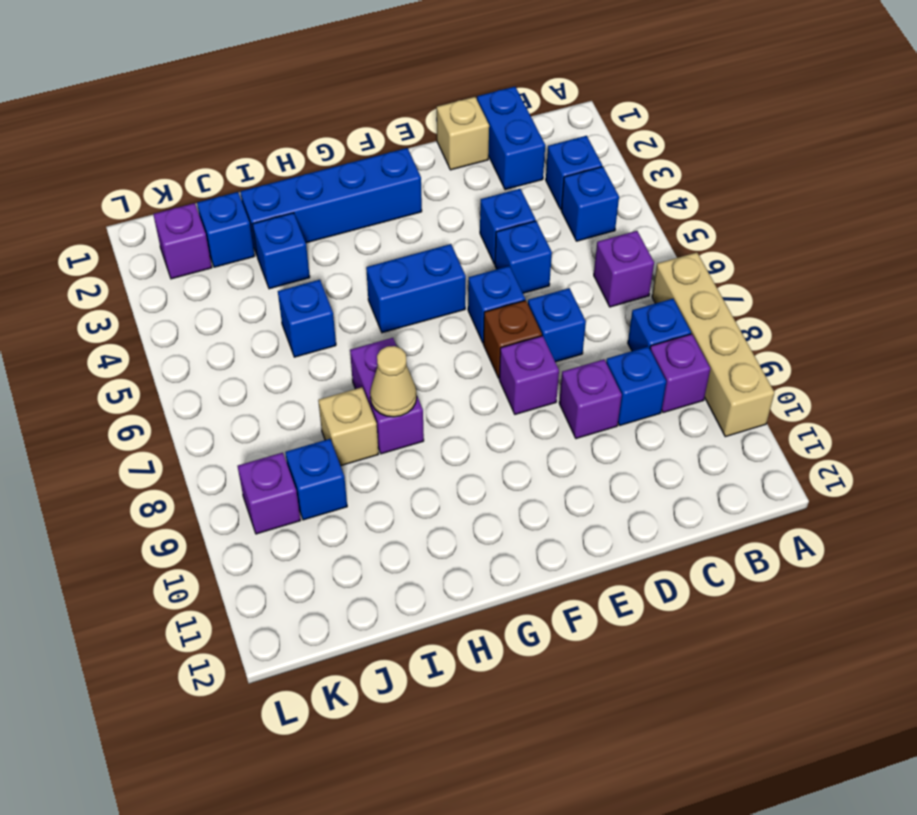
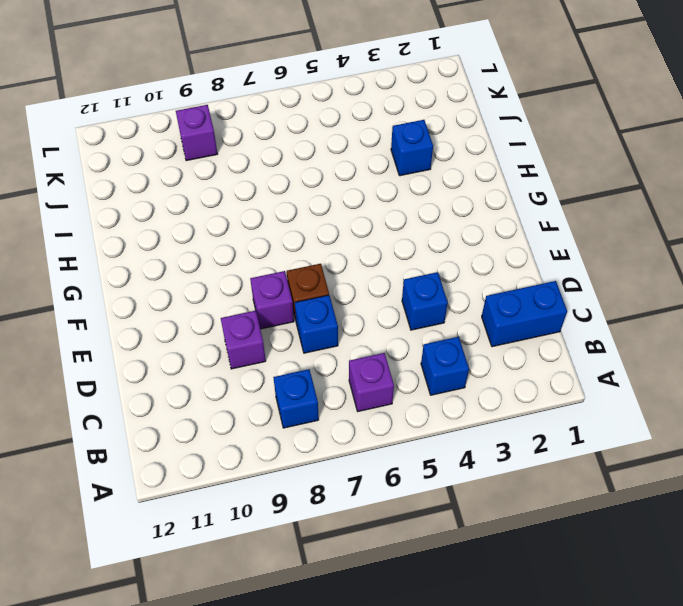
none -> tan 1x4 brick [652,252,774,437]
none -> blue 1x1 brick [546,136,602,209]
none -> purple 1x1 brick [650,334,710,413]

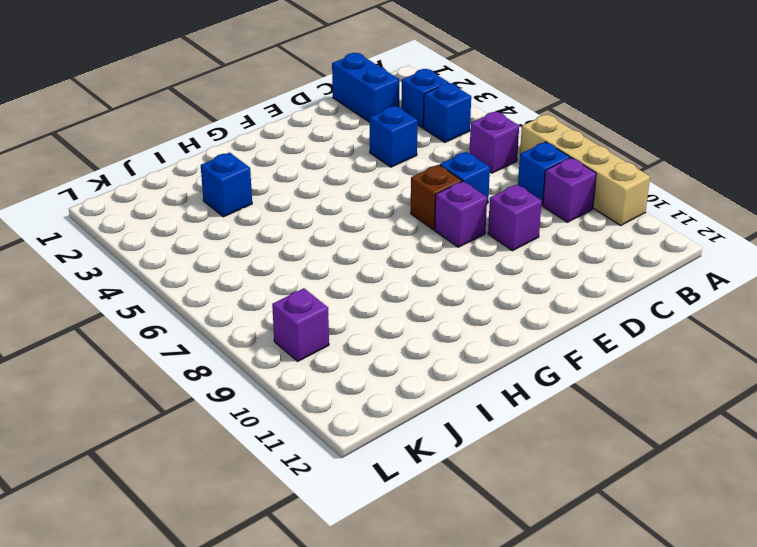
none -> blue 1x1 brick [606,347,666,425]
none -> tan 1x1 brick [437,97,489,170]
none -> blue 1x1 brick [495,221,552,293]

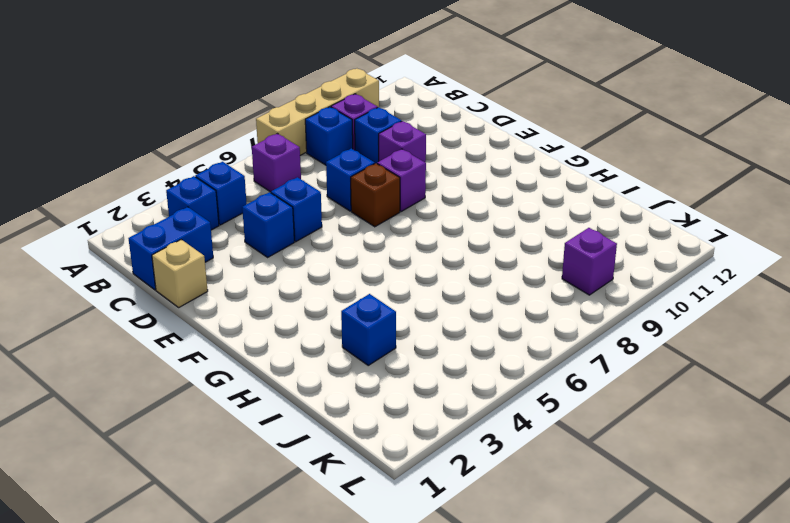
none -> blue 1x1 brick [468,266,525,343]
none -> blue 1x4 brick [240,148,422,255]
none -> blue 1x2 brick [366,244,466,333]

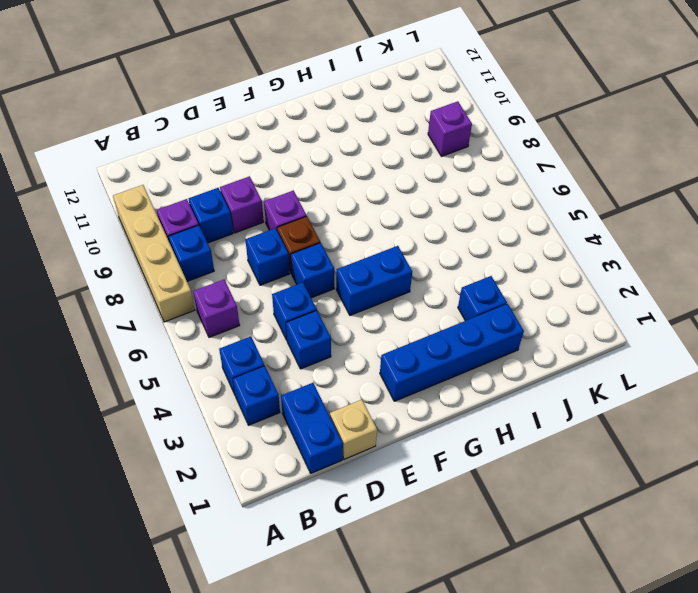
none -> purple 1x2 brick [350,338,424,454]
none -> blue 1x1 brick [278,280,336,357]
none -> tan 1x1 brick [318,387,378,466]

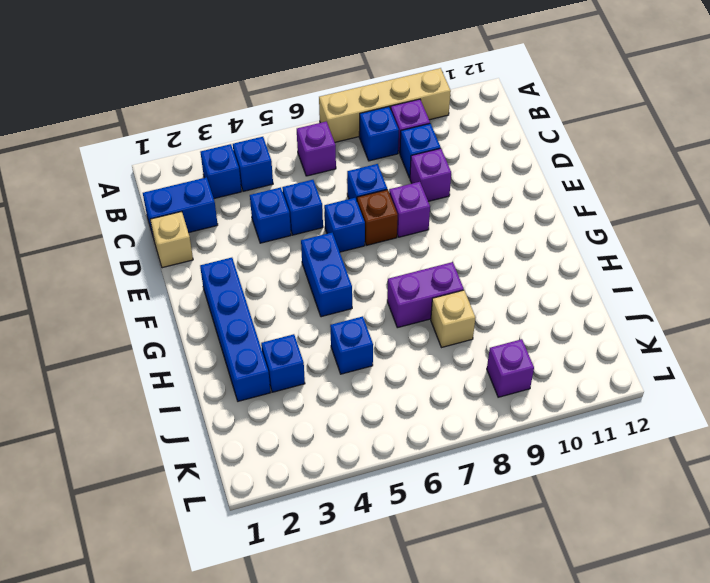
none -> blue 1x1 brick [197,192,255,267]
none -> blue 1x1 brick [285,439,347,520]
none -> purple 1x1 brick [153,203,212,279]

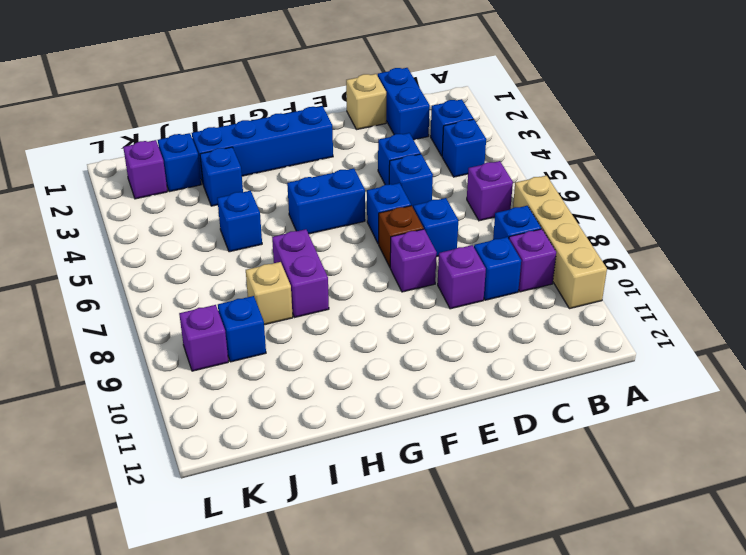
none -> tan 1x1 cone [370,346,417,417]

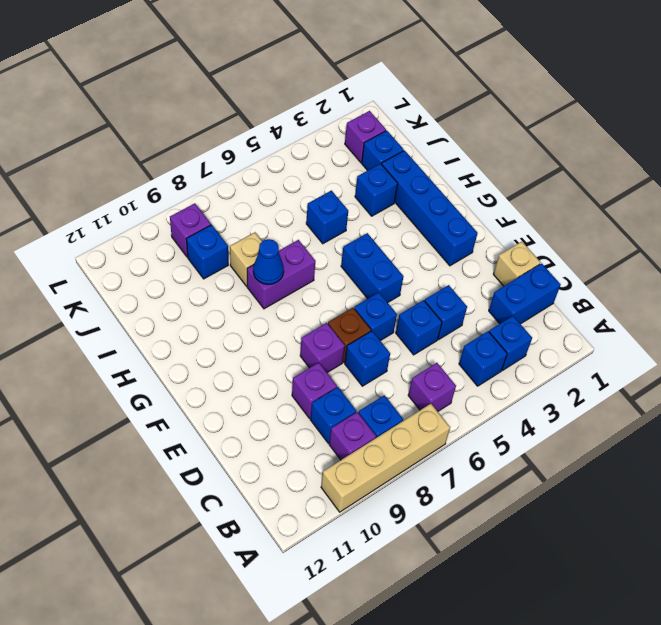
blue 1x1 cone [253,239,284,285] -> tan 1x1 cone [370,346,417,417]

